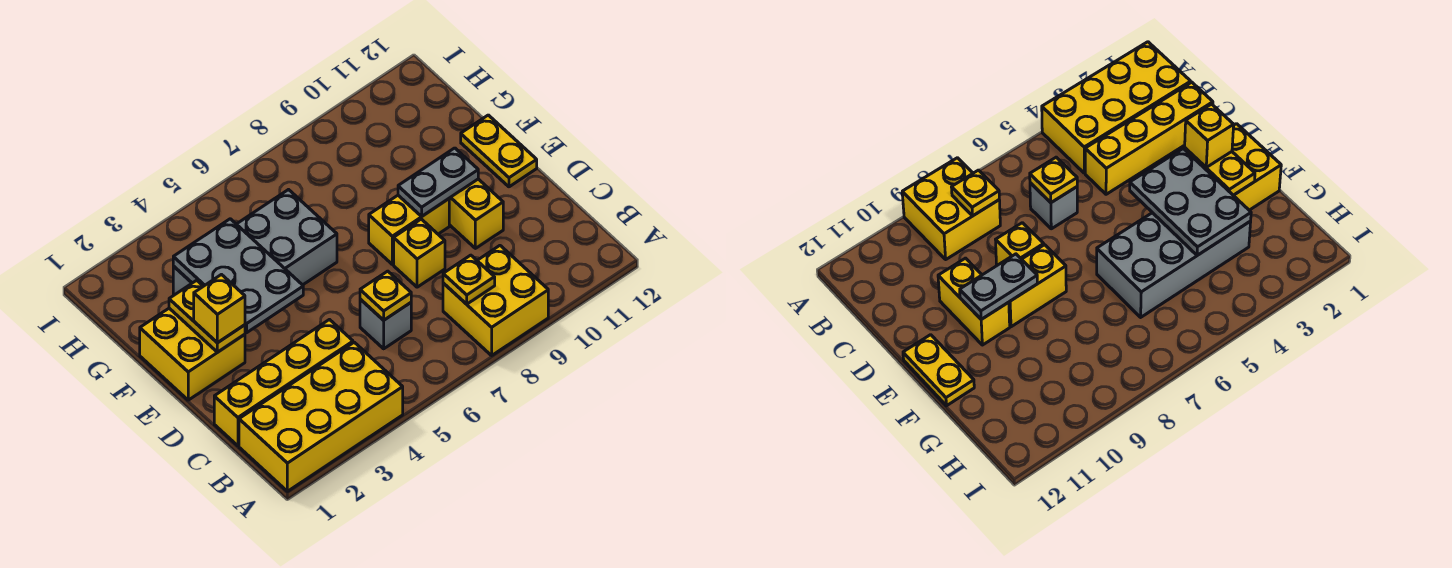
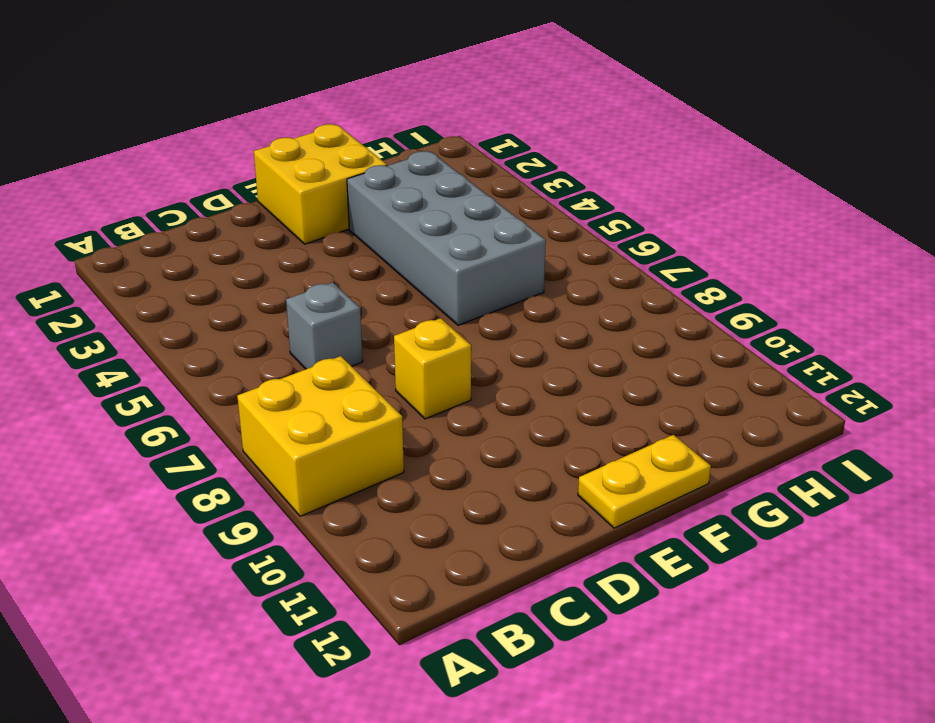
none -> yellow 2x4 brick [239,342,403,491]
none -> yellow 1x4 brick [214,320,353,446]
none -> yellow 1x2 brick [449,179,503,248]

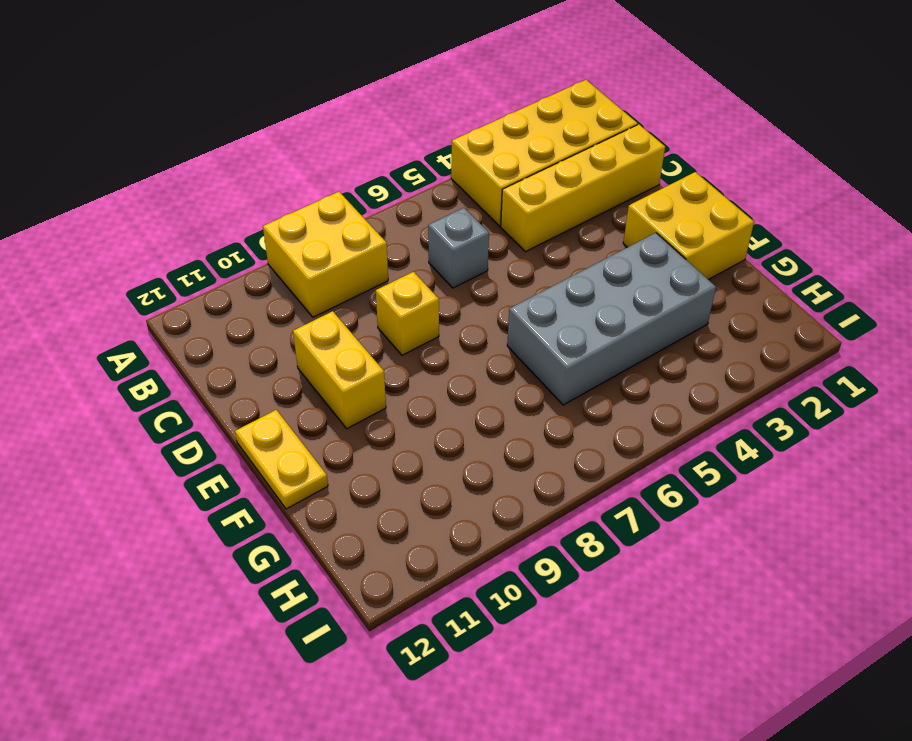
none -> yellow 1x2 brick [369,196,449,264]
none -> yellow 1x1 plate [443,255,495,304]
none -> yellow 1x1 plate [360,271,411,320]

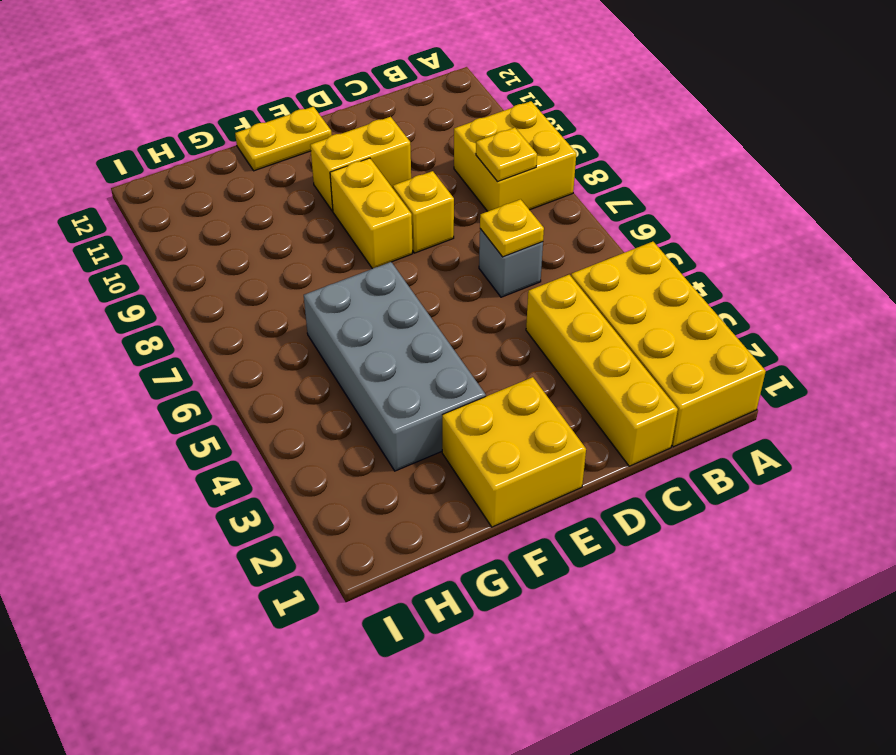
none -> yellow 1x2 plate [169,280,245,352]
none -> grey 2x3 plate [173,219,303,333]
none -> grey 1x2 plate [398,148,478,216]

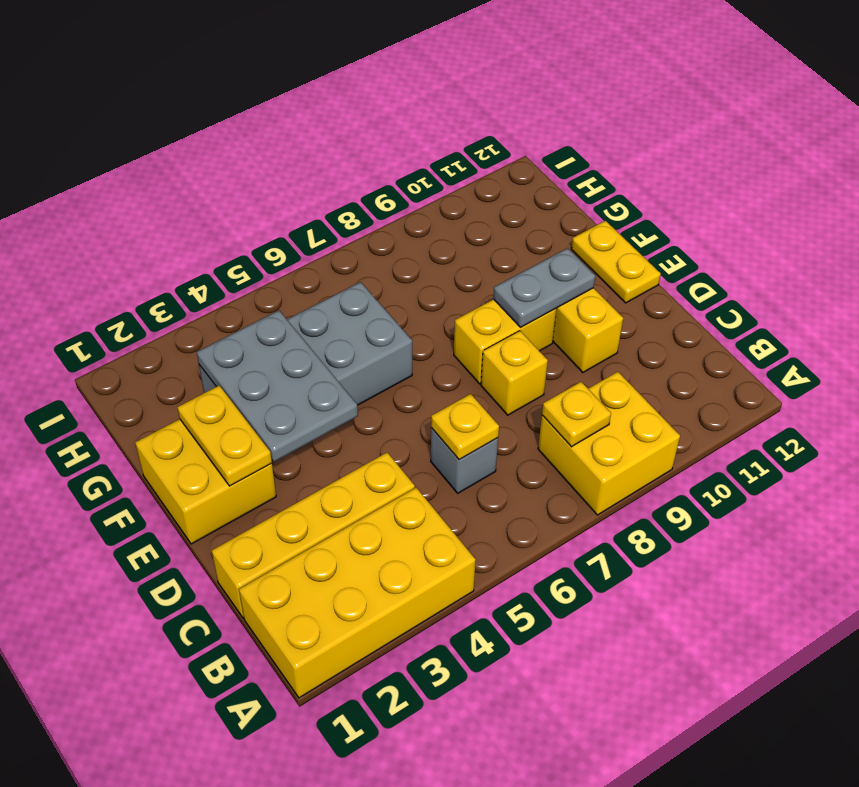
none -> yellow 1x1 brick [194,275,245,343]

